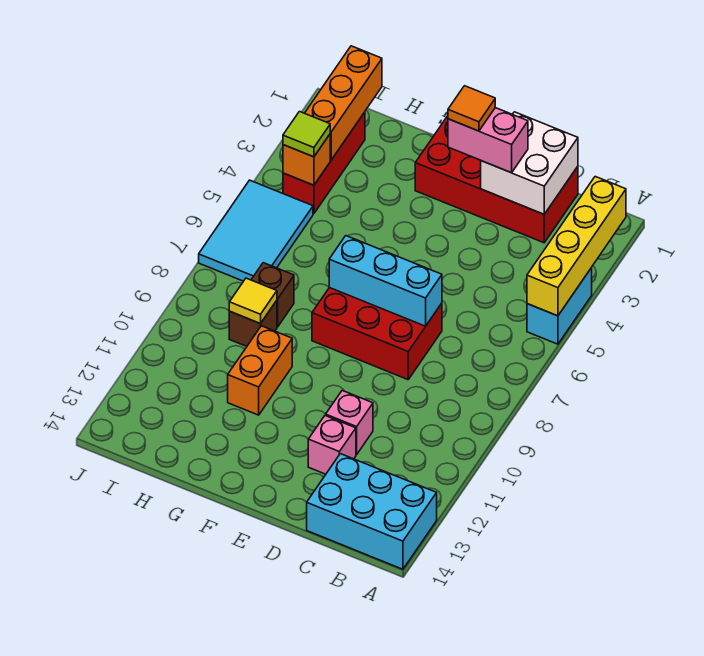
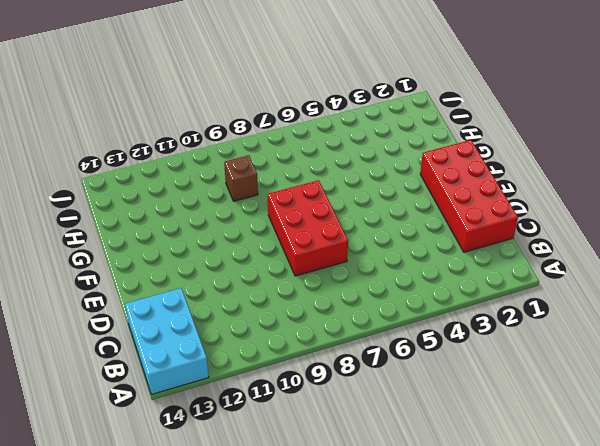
none -> cyan 1x2 brick [527,268,592,344]
none -> pink 1x1 brick [326,391,373,455]
none -> pink 1x1 brick [308,415,356,474]

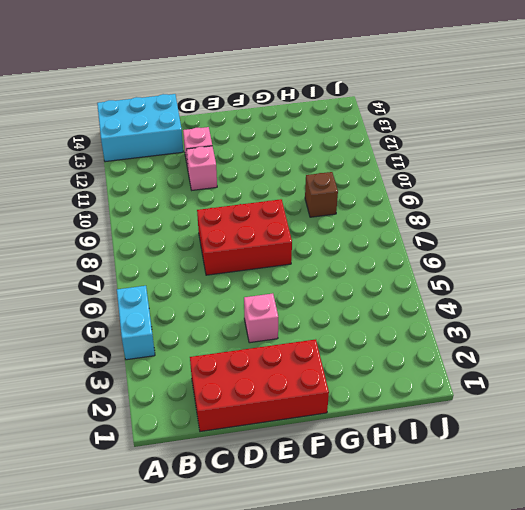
pink 1x1 brick [244,293,278,343] -> none
none -> orange 1x2 brick [228,326,292,415]
none -> brown 1x1 brick [251,263,294,327]
none -> red 1x3 brick [283,112,365,214]

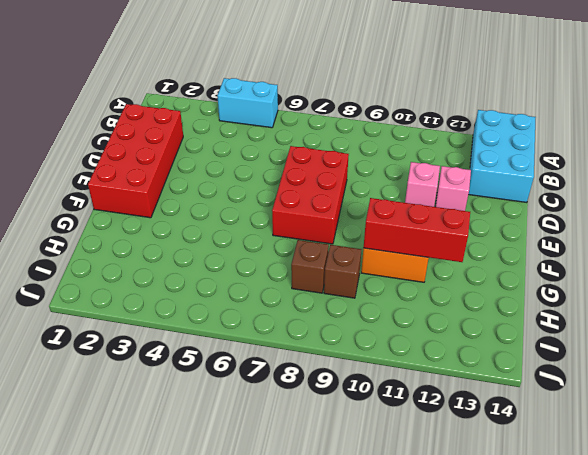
red 1x3 brick [363,198,470,262] -> red 1x3 brick moved to [283,112,365,214]
none -> cyan 2x3 tile [199,180,313,281]
none -> yellow 1x4 brick [527,177,626,316]
none -> white 2x2 brick [481,112,578,214]

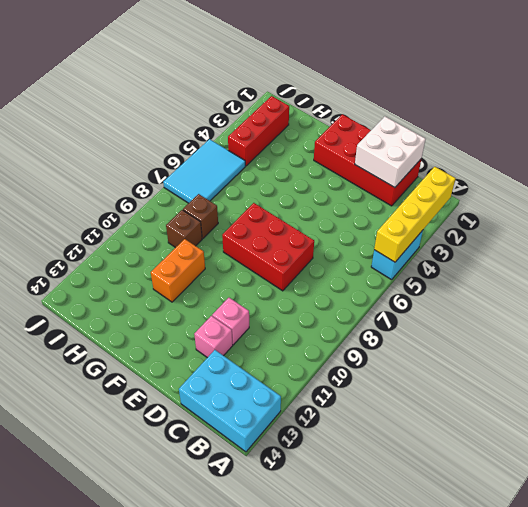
none -> cyan 1x3 brick [329,236,442,326]
none -> yellow 1x1 tile [229,278,277,324]
none -> orange 1x3 brick [305,46,382,160]

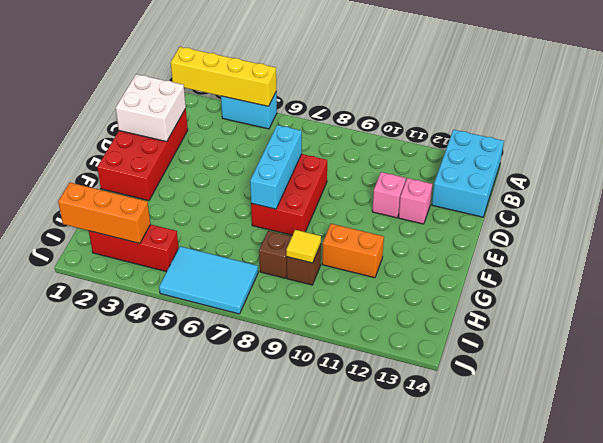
none -> orange 1x1 brick [283,135,330,185]
none -> pink 1x2 brick [448,108,528,173]
none -> lime 1x1 tile [283,112,330,157]

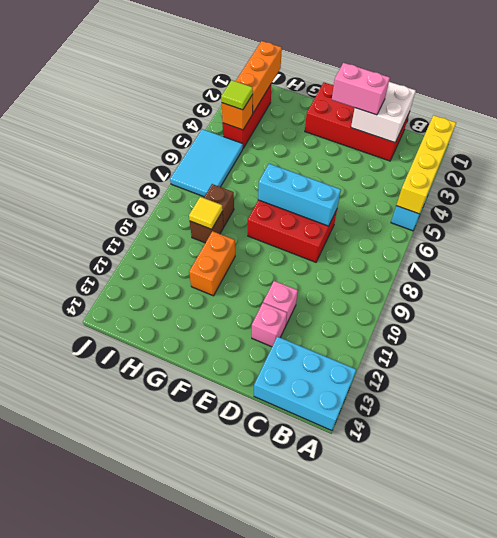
none -> orange 1x1 tile [448,86,495,131]

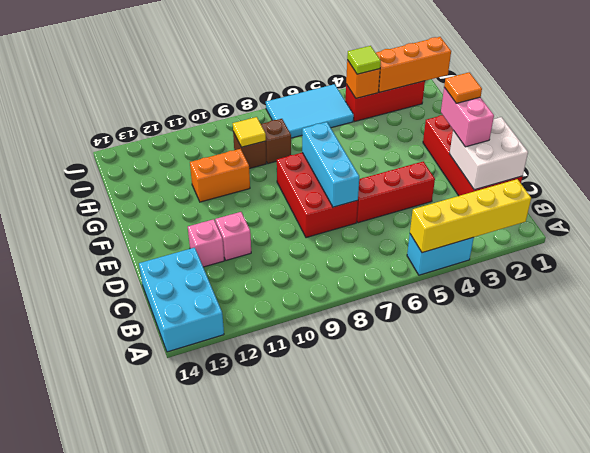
red 1x3 brick [357,161,435,223] -> none

